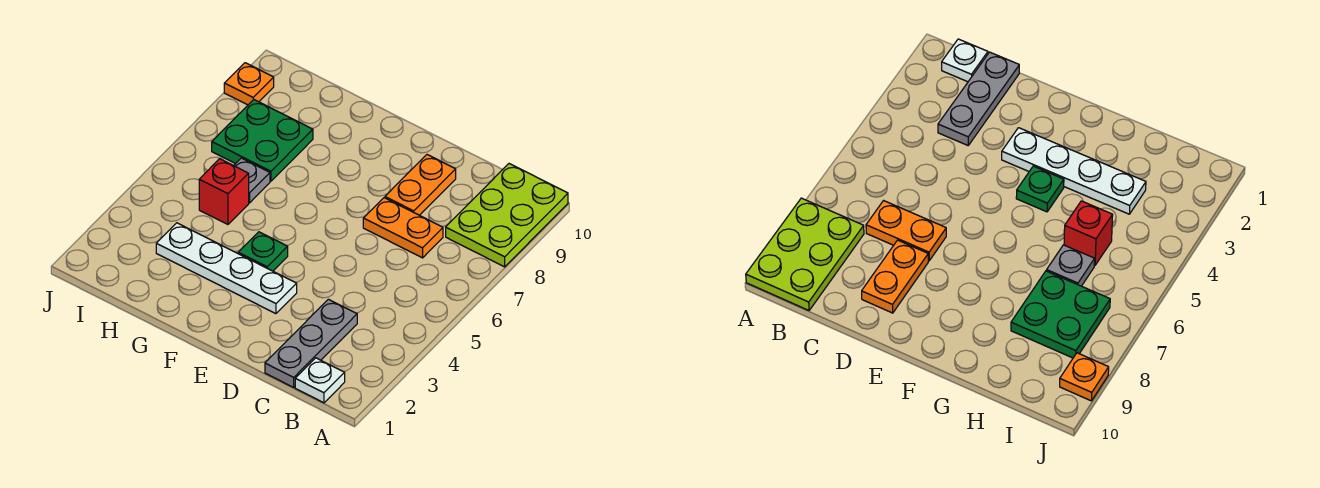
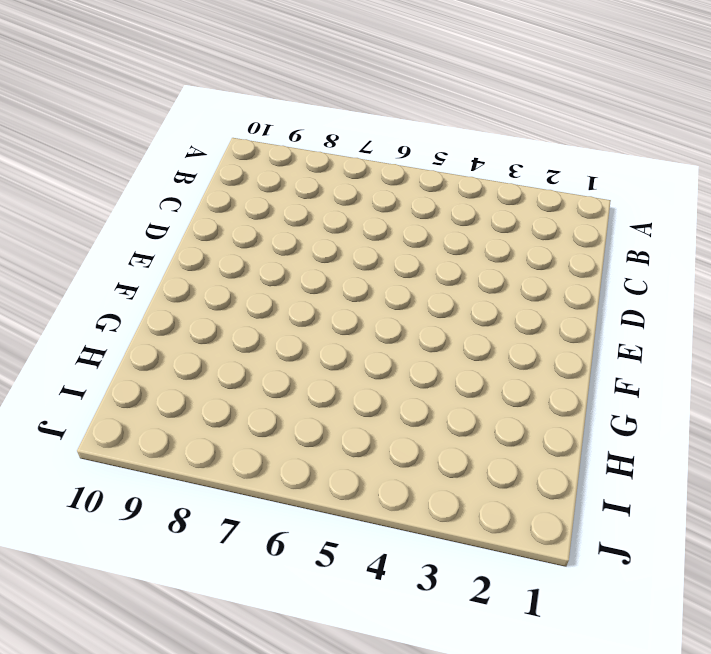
none -> lime 2x3 plate [446,164,568,267]
none -> white 1x1 plate [295,358,345,403]

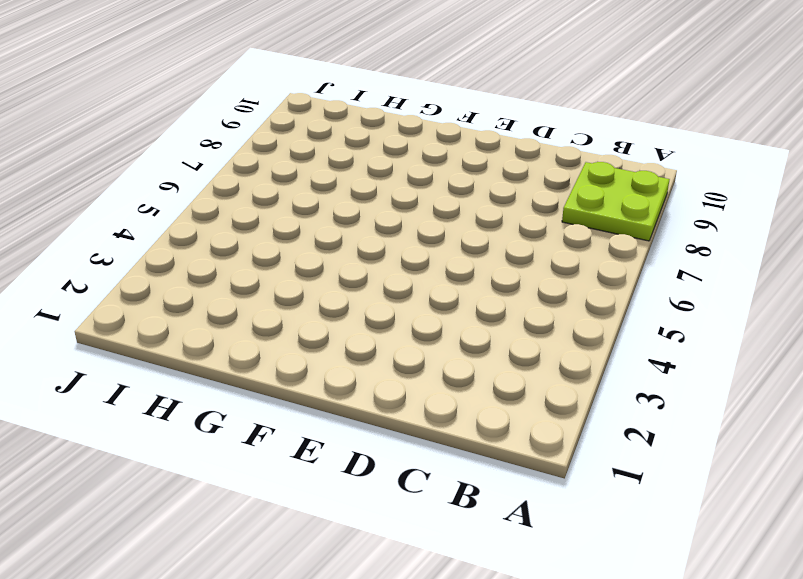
lime 2x2 plate [562,162,670,241] -> lime 2x3 plate [446,164,568,267]
none -> white 1x1 plate [295,358,345,403]
none -> grey 1x3 plate [265,299,357,387]

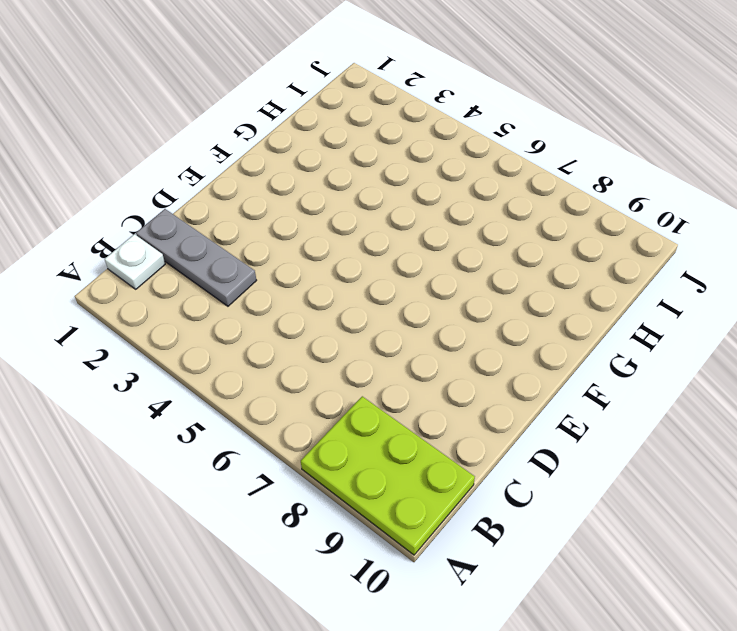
none -> orange 1x2 plate [363,198,443,258]
none -> orange 1x2 plate [385,155,456,215]

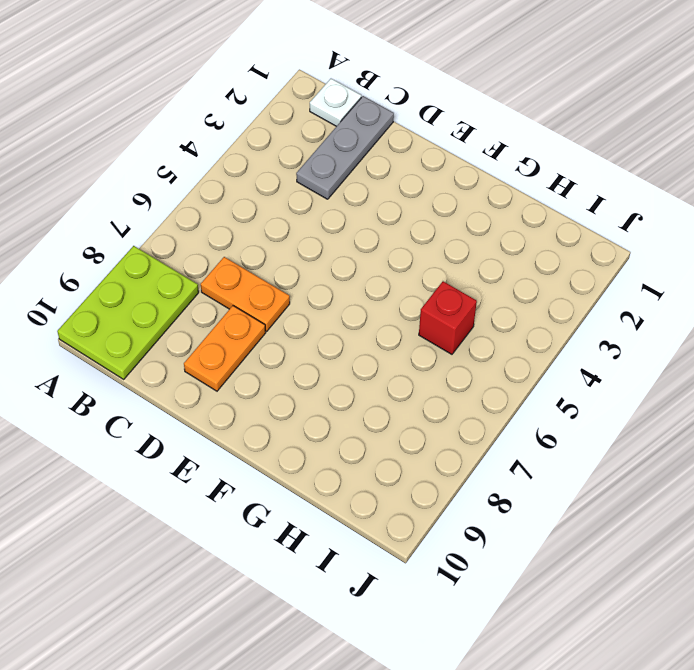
none -> white 1x4 plate [156,223,297,314]
none -> green 1x1 plate [238,232,288,271]

